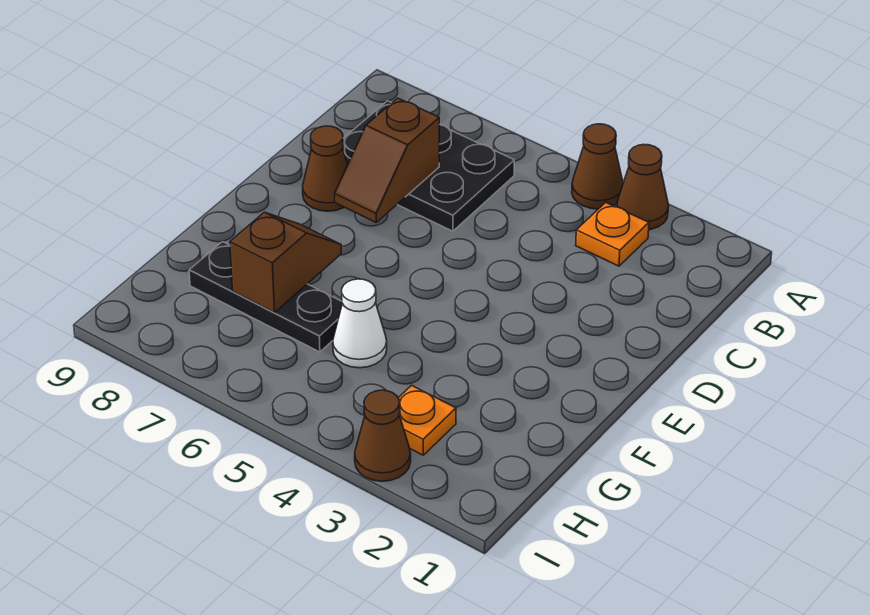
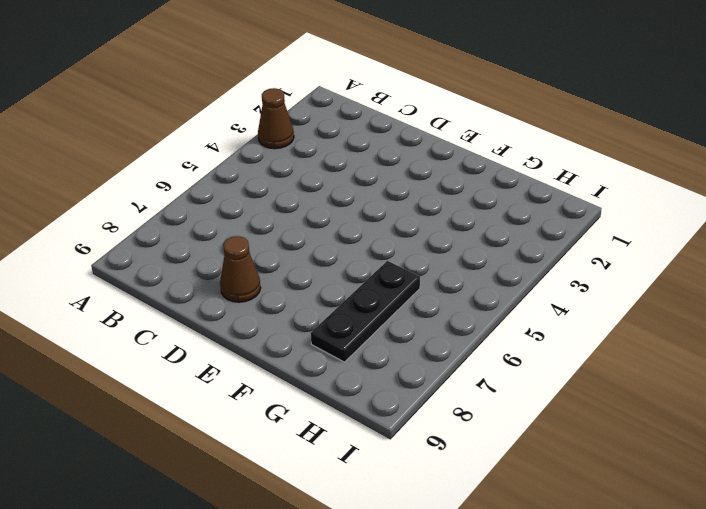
none -> brown 1x1 cone [572,124,623,209]
none -> orange 1x1 plate [576,202,649,266]

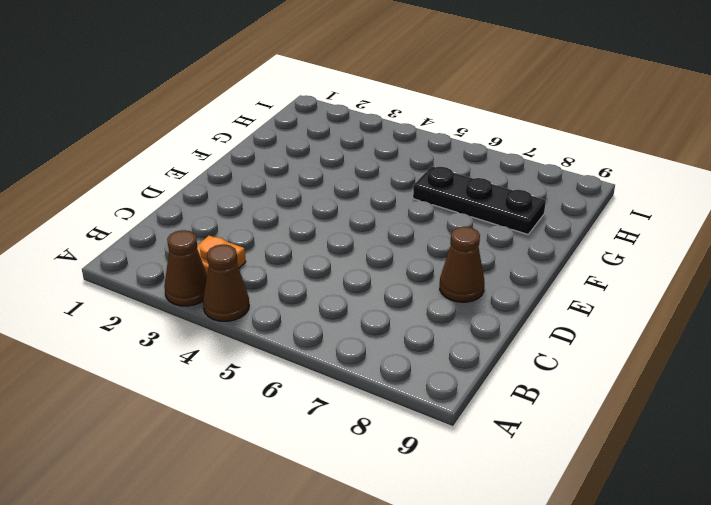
none -> black 2x3 plate [343,101,514,231]
none -> white 1x1 cone [333,279,387,368]

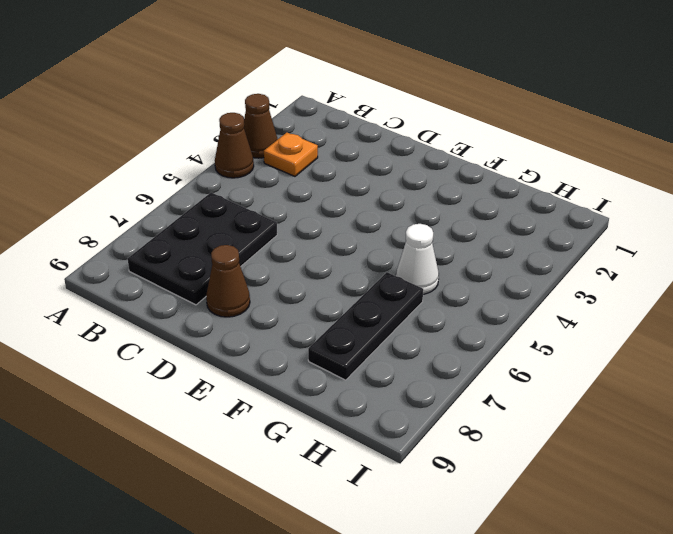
none -> orange 1x1 plate [399,385,456,455]
none -> brown 1x1 cone [355,390,411,481]

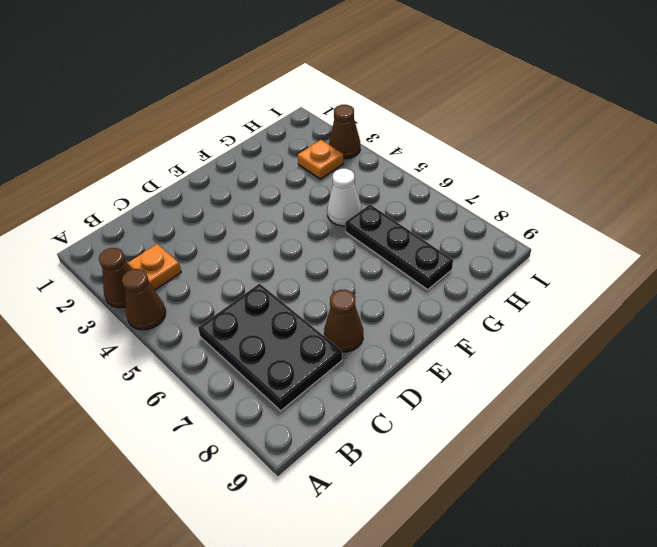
none -> brown 1x2 slope [335,98,439,222]
none -> brown 1x2 slope [230,212,341,313]

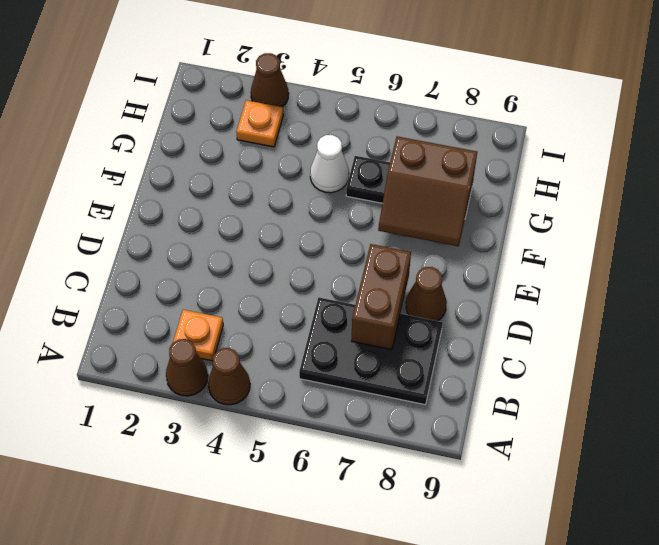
brown 1x2 brick [352,244,411,350] -> brown 1x2 slope [335,98,439,222]
brown 2x2 slope [378,136,477,246] -> brown 1x2 slope [230,212,341,313]

